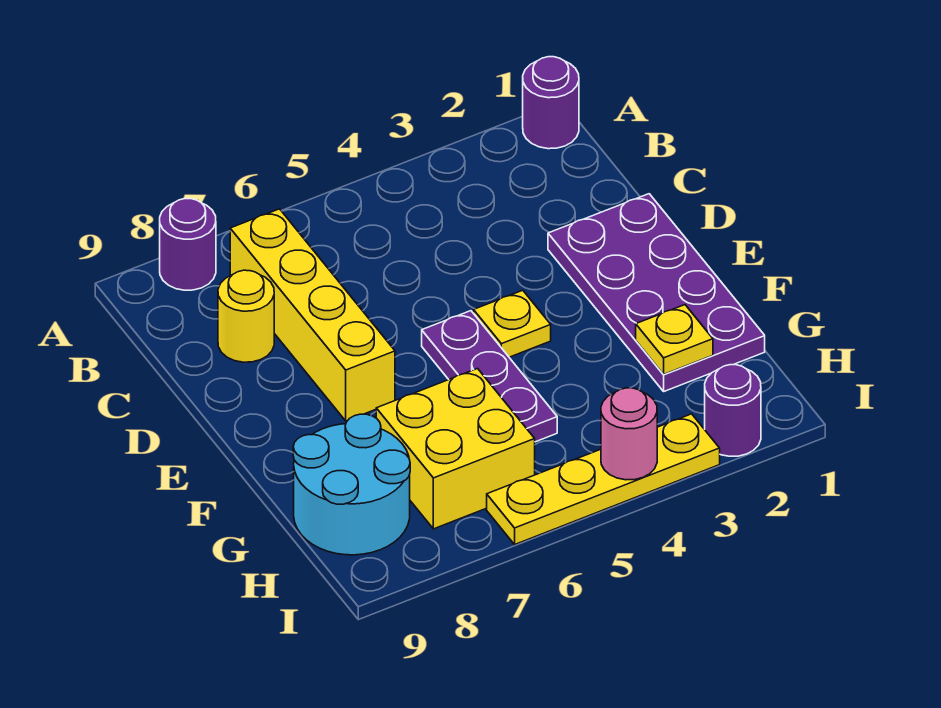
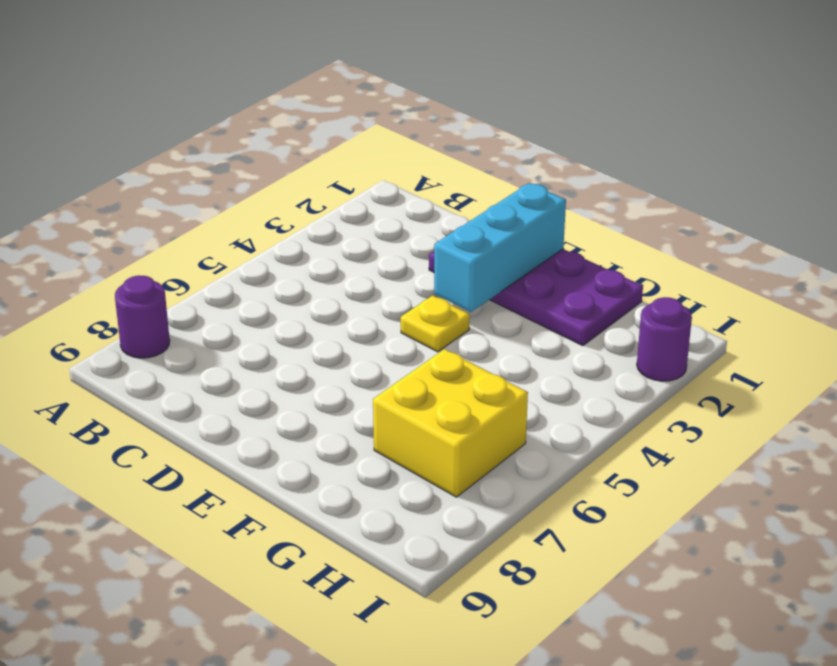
cyan 1x3 brick [434,183,566,312] -> none
none -> purple 1x1 round brick [523,57,579,149]
none -> yellow 1x4 brick [230,209,395,421]
none -> yellow 1x1 round brick [218,270,274,362]

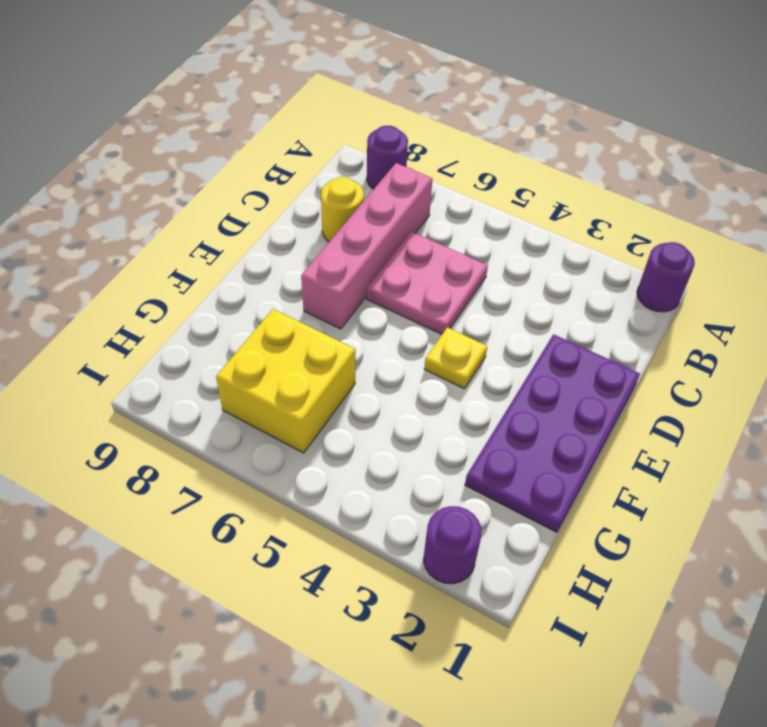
pink 1x4 brick [301,163,432,329] -> yellow 1x4 brick [230,209,395,421]
pink 2x2 plate [367,232,488,334] -> none
none -> purple 1x3 plate [422,311,557,442]
none -> cyan 2x2 round brick [293,414,410,555]
none -> yellow 1x4 plate [487,414,720,544]

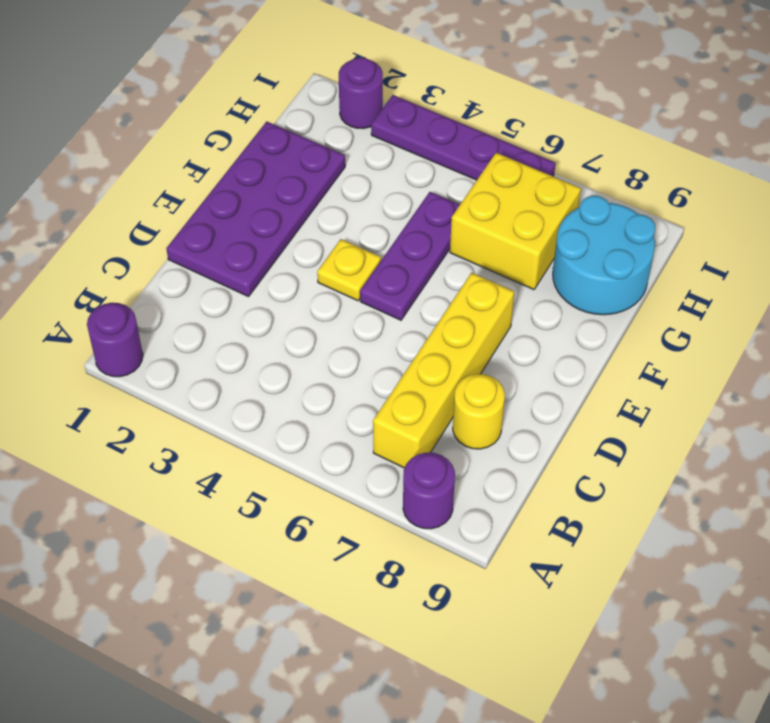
purple 1x4 plate [371,95,556,180] -> yellow 1x4 plate [487,414,720,544]
none -> yellow 1x1 plate [636,305,713,374]
none -> pink 1x1 round brick [601,388,657,480]

